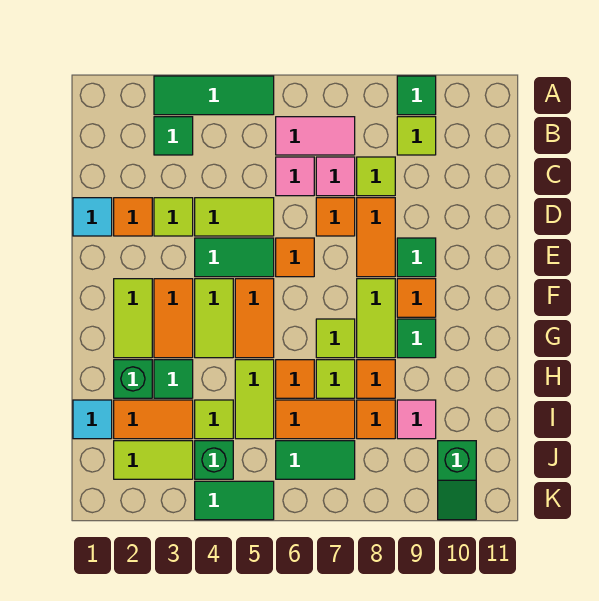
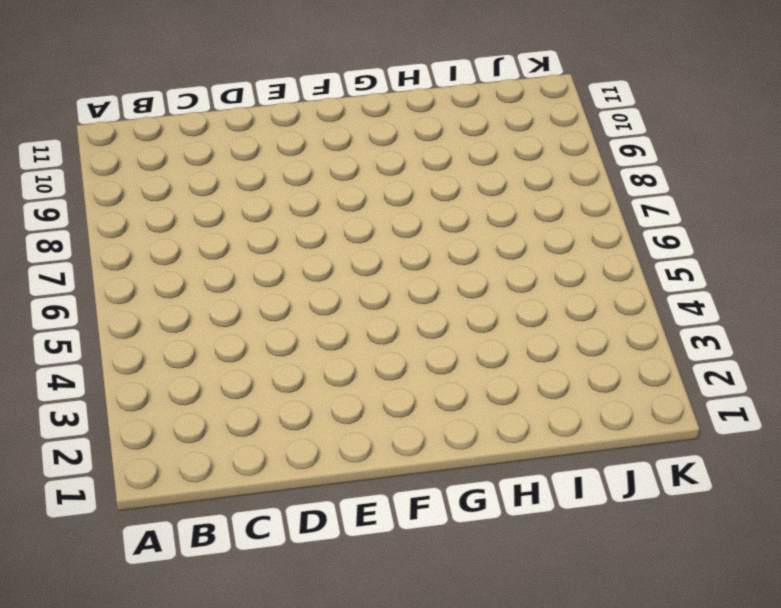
none -> green 1x3 tile [154,76,274,115]
none -> green 1x1 tile [397,76,436,115]
none -> green 1x1 tile [154,117,193,155]
none -> pink 1x2 tile [276,117,355,155]

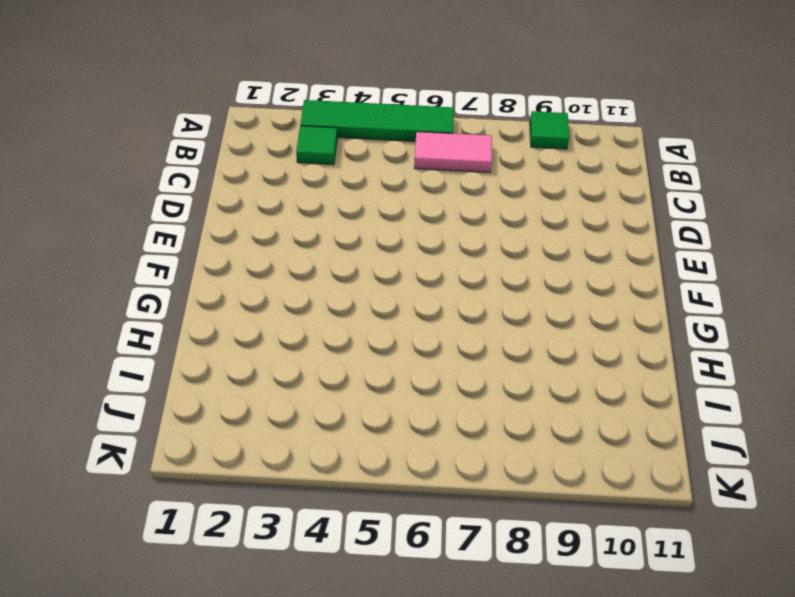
green 1x4 tile [300,100,454,141] -> green 1x3 tile [154,76,274,115]
none -> lime 1x1 tile [397,117,436,155]
none -> pink 1x1 tile [276,157,314,196]
none -> pink 1x1 tile [316,157,355,196]
none -> lime 1x1 tile [357,157,395,196]

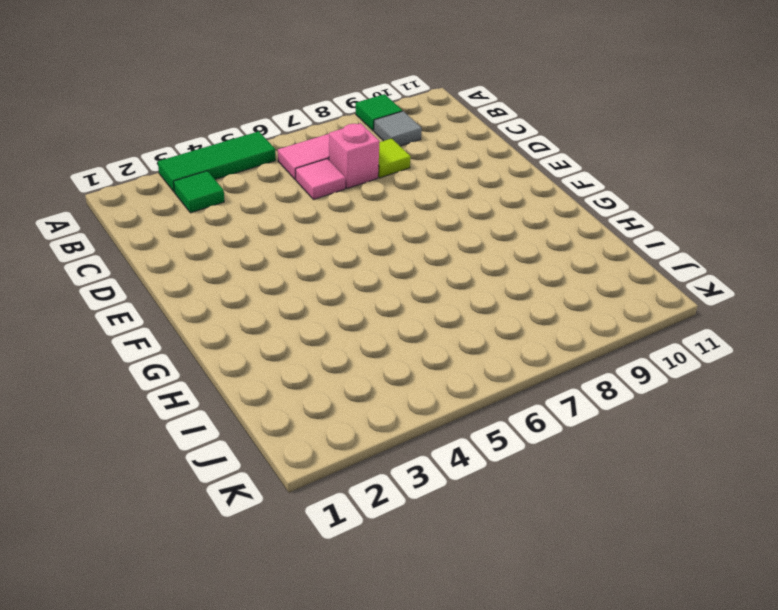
grey 1x1 tile [374,111,422,146] -> lime 1x1 tile [397,117,436,155]
pink 1x1 brick [329,123,380,189] -> pink 1x1 tile [316,157,355,196]
none -> cyan 1x1 tile [73,198,112,236]
none -> orange 1x1 tile [114,198,152,236]
none -> lime 1x1 tile [154,198,193,236]
none -> lime 1x2 tile [195,198,274,236]

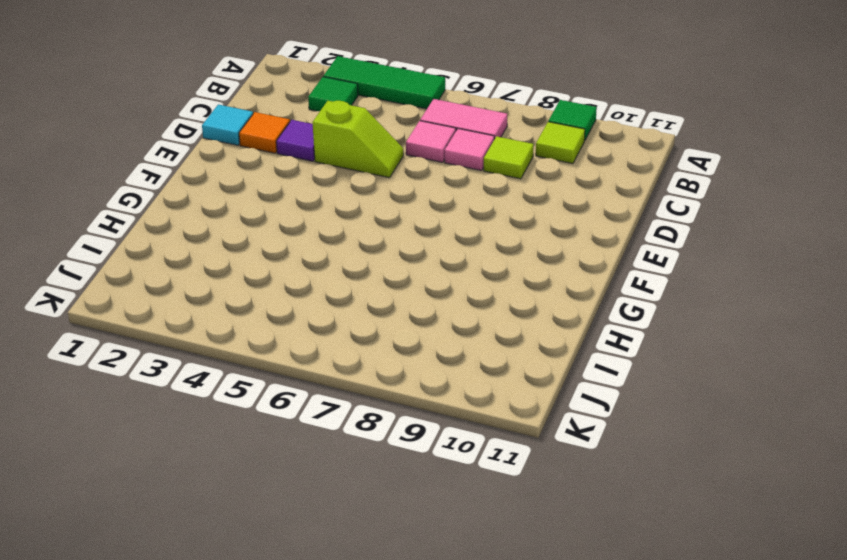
purple 1x1 tile [276,120,315,161] -> lime 1x1 tile [154,198,193,236]
lime 1x2 slope [313,101,404,178] -> lime 1x2 tile [195,198,274,236]
none -> orange 1x1 tile [316,198,355,236]
none -> orange 1x2 tile [357,198,395,277]
none -> green 1x2 tile [195,238,274,277]
none -> orange 1x1 tile [276,238,314,277]

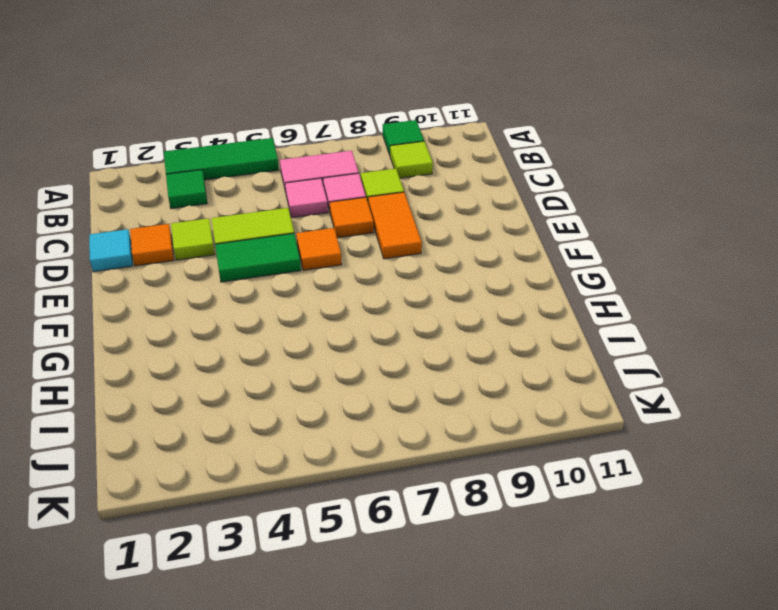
none -> green 1x1 tile [397,238,436,277]
none -> lime 1x2 tile [114,279,152,358]
none -> orange 1x2 tile [154,279,193,358]
none -> lime 1x2 tile [195,279,233,358]

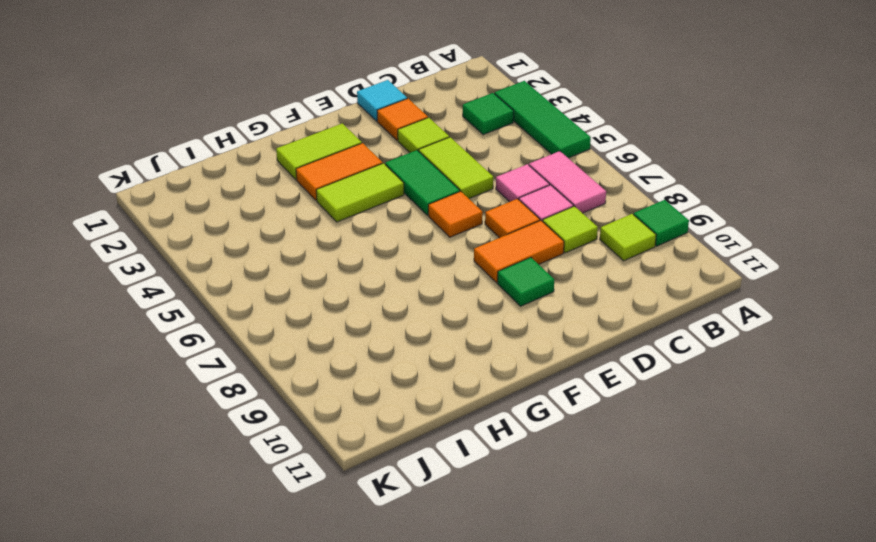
none -> orange 1x2 tile [235,279,274,358]
none -> lime 1x2 tile [357,279,395,358]
none -> orange 1x1 tile [397,279,436,317]
none -> lime 1x1 tile [316,319,355,358]

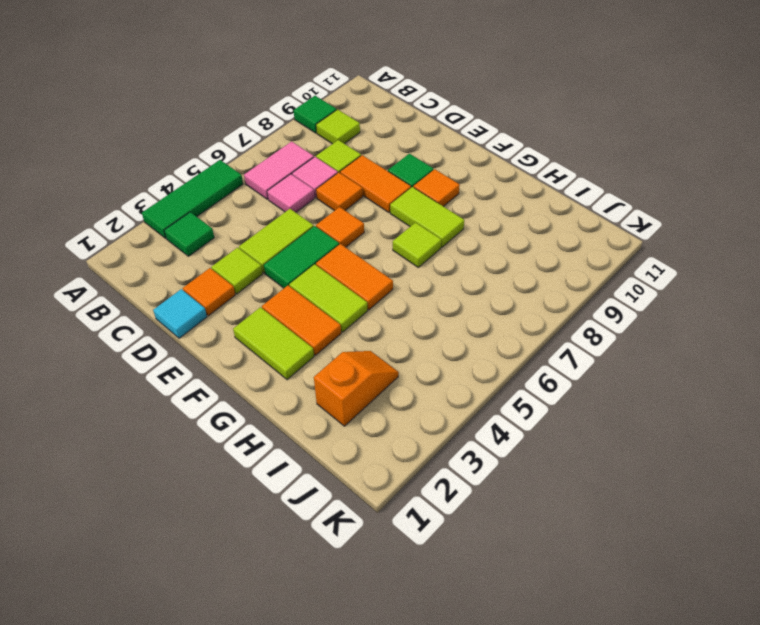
orange 1x2 slope [314,351,399,426] -> orange 1x2 tile [114,400,193,439]
none -> green 1x1 tile [397,319,436,358]
none -> green 1x1 brick [114,360,152,398]
none -> green 1x1 tile [154,360,193,398]
none -> lime 1x2 tile [235,360,274,439]

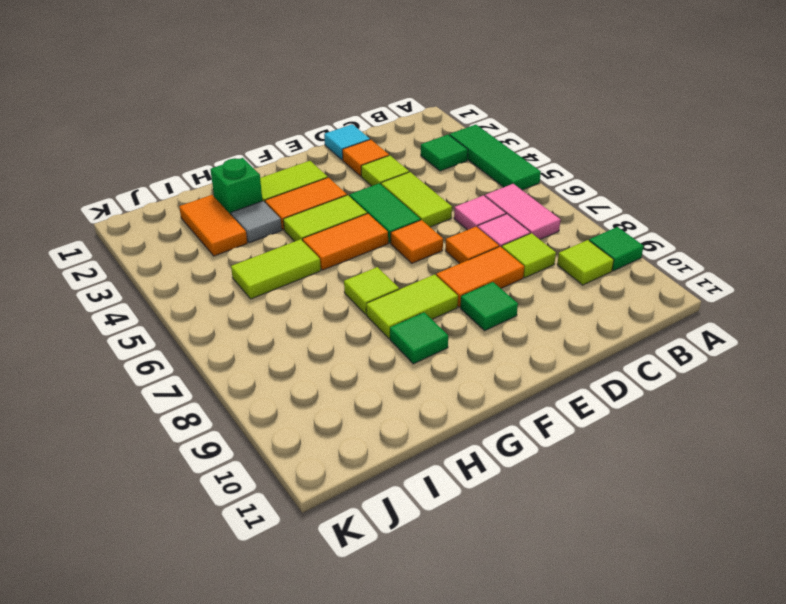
grey 1x1 tile [231,201,282,243] -> green 1x1 tile [154,360,193,398]
none -> orange 1x1 tile [397,279,436,317]
none -> orange 1x1 tile [276,360,314,398]
none -> lime 1x1 tile [316,360,355,398]
none -> orange 1x1 tile [357,360,395,398]

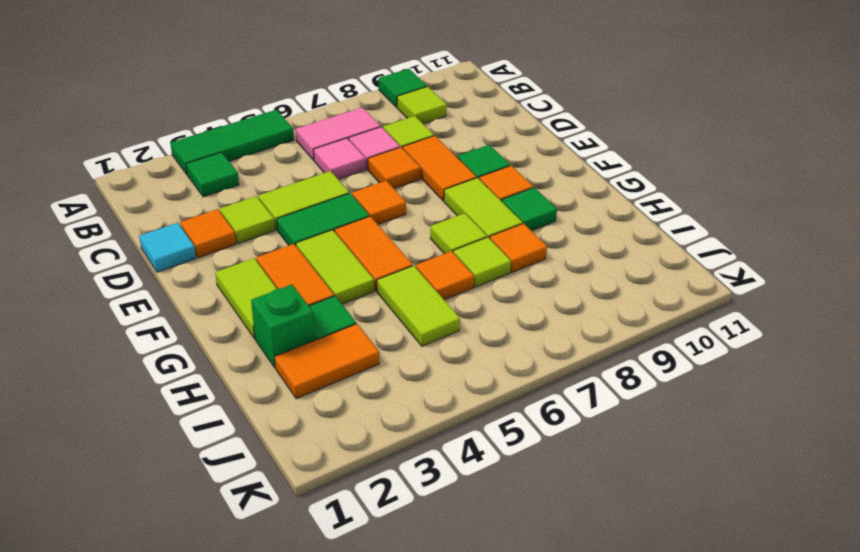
none -> cyan 1x1 tile [73,400,112,439]
none -> lime 1x1 tile [195,400,233,439]
none -> orange 1x2 tile [276,400,355,439]
none -> orange 1x1 tile [357,400,395,439]

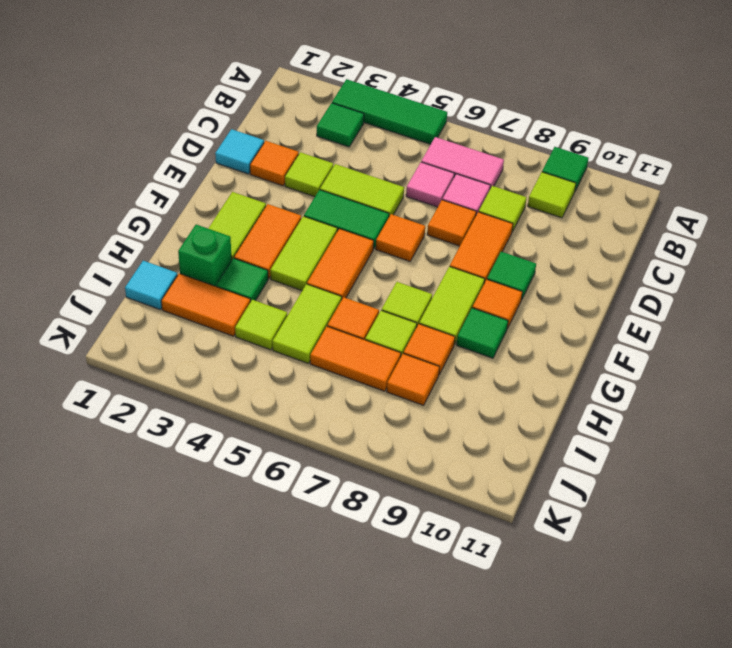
none -> pink 1x1 tile [397,400,436,439]
none -> lime 1x2 tile [114,441,193,479]
none -> green 1x1 brick [195,441,233,479]
none -> green 1x2 tile [276,441,355,479]

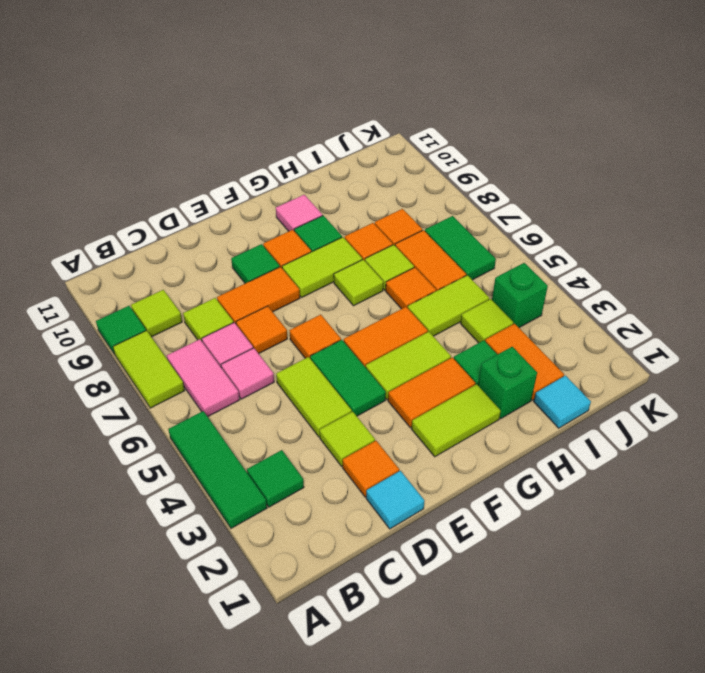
lime 1x2 tile [113,331,185,408] -> lime 1x2 tile moved to [114,441,193,479]
pink 1x1 tile [276,195,323,231] -> pink 1x1 tile moved to [397,400,436,439]
none -> green 1x2 slope [438,441,476,520]
none -> green 1x2 tile [195,481,274,520]

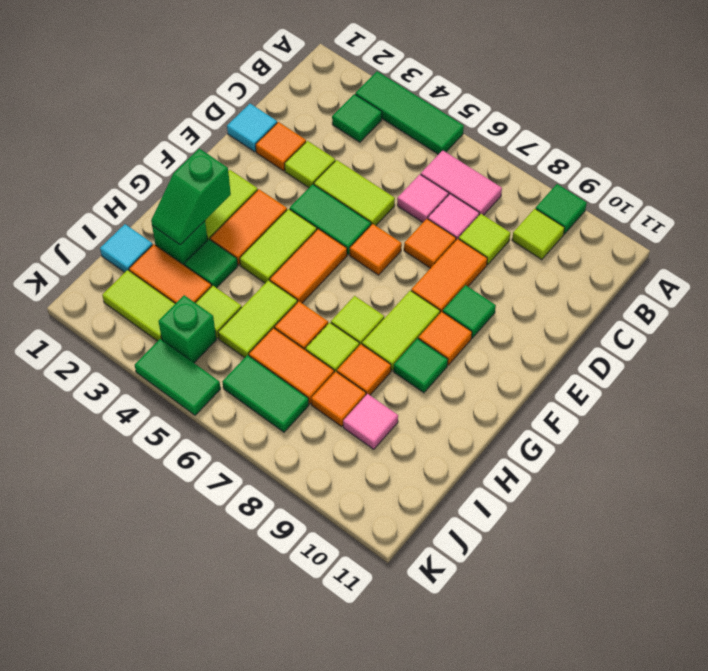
green 1x2 slope [151,149,231,245] -> green 1x2 slope moved to [438,441,476,520]

